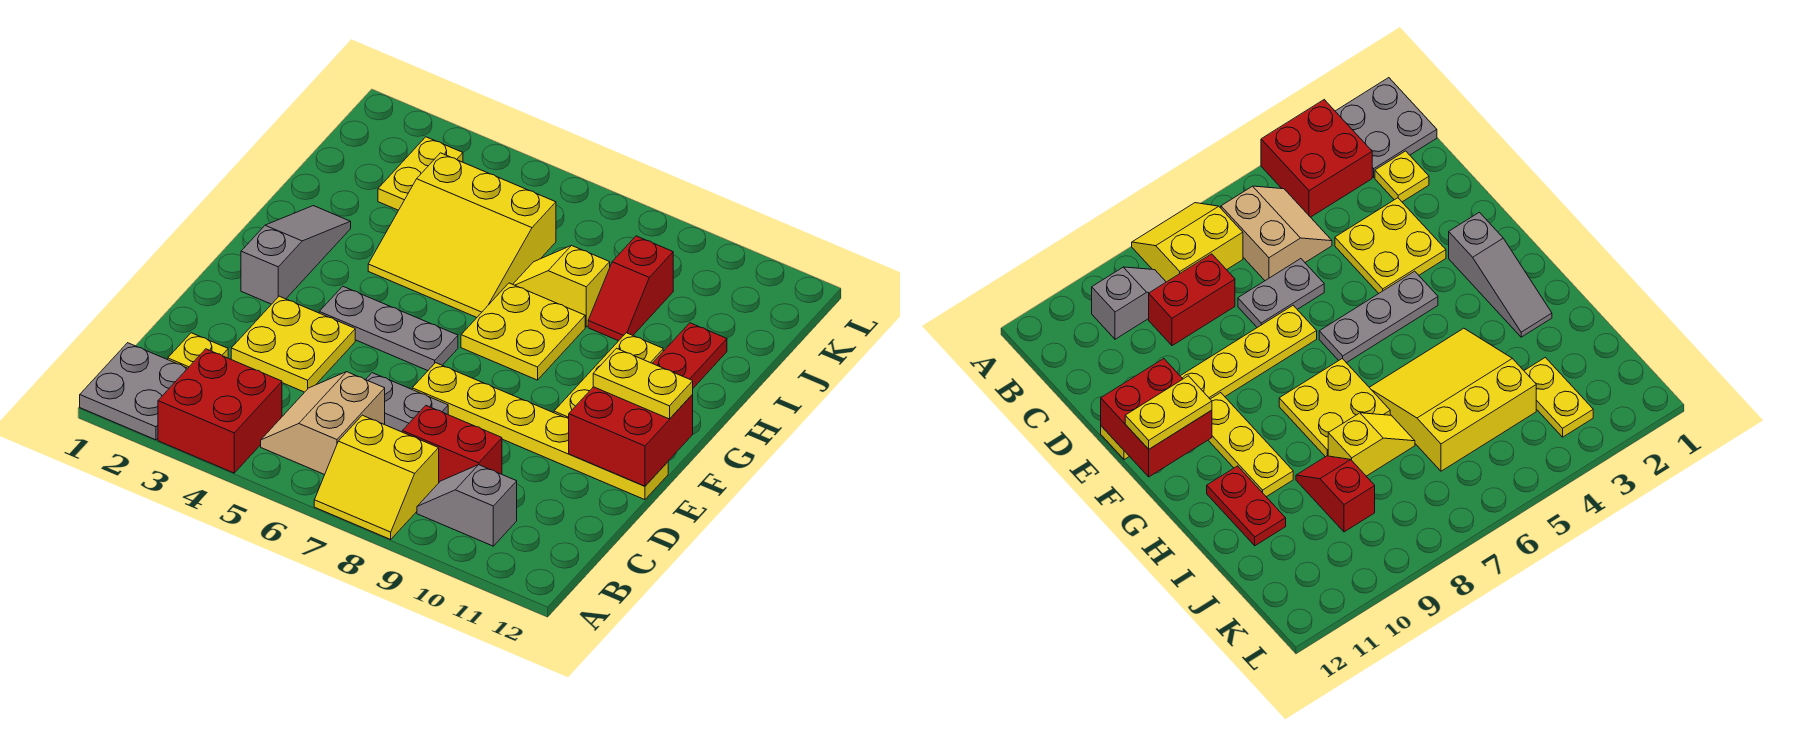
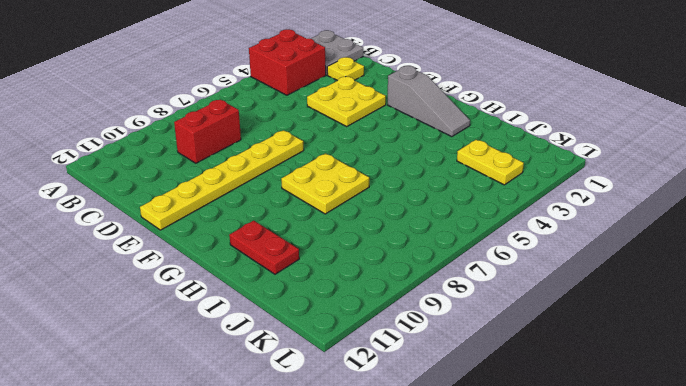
none -> yellow 2x2 slope [314,415,439,539]
none -> tan 2x2 slope [261,372,385,475]
none -> grey 1x2 slope [417,465,517,546]

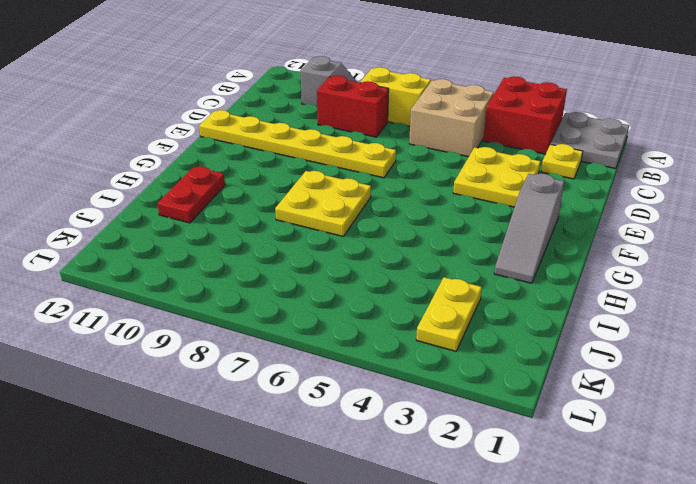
tan 2x2 brick [409,79,494,157] -> tan 2x2 slope [261,372,385,475]
none -> grey 1x2 plate [366,373,448,432]
none -> grey 1x3 plate [319,286,458,371]
none -> yellow 1x3 plate [554,333,663,419]

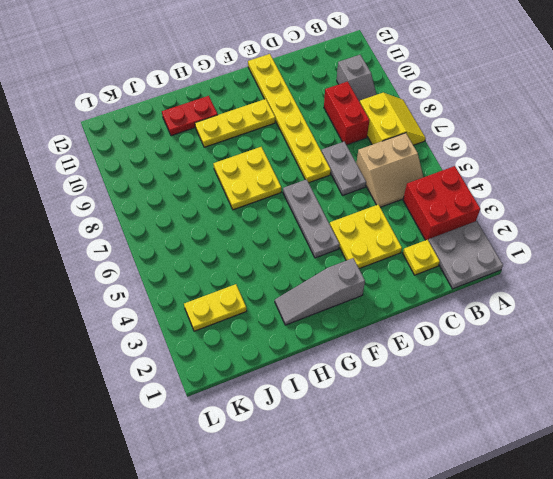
none -> yellow 3x3 slope [368,153,556,317]
none -> yellow 1x2 slope [513,246,610,327]
none -> red 1x2 slope [588,236,673,341]

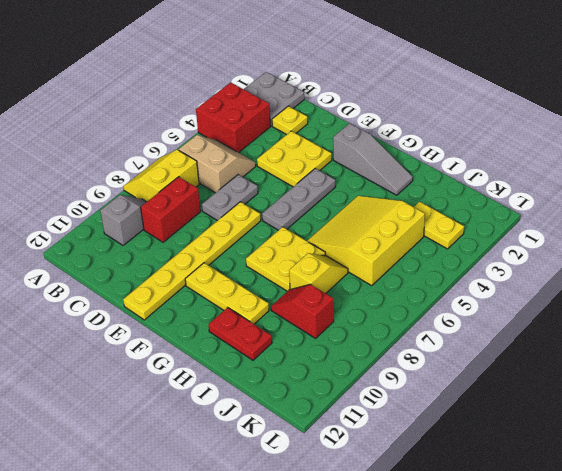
none -> red 2x2 brick [569,387,693,486]
none -> yellow 1x2 plate [593,348,693,419]

